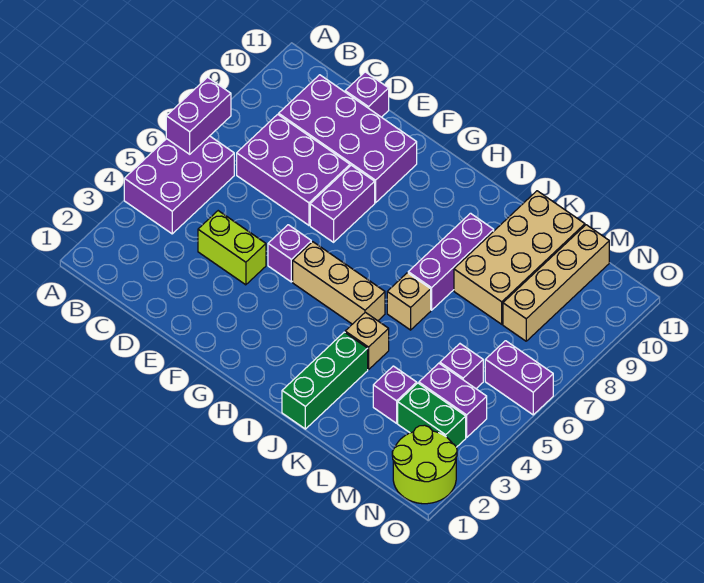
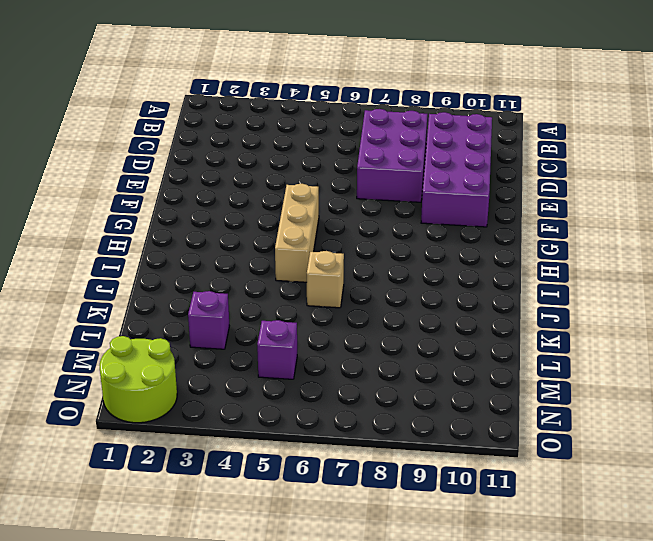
none -> purple 2x3 brick [124,136,234,234]
none -> lime 1x2 brick [198,211,266,285]
none -> purple 1x1 brick [345,72,389,117]

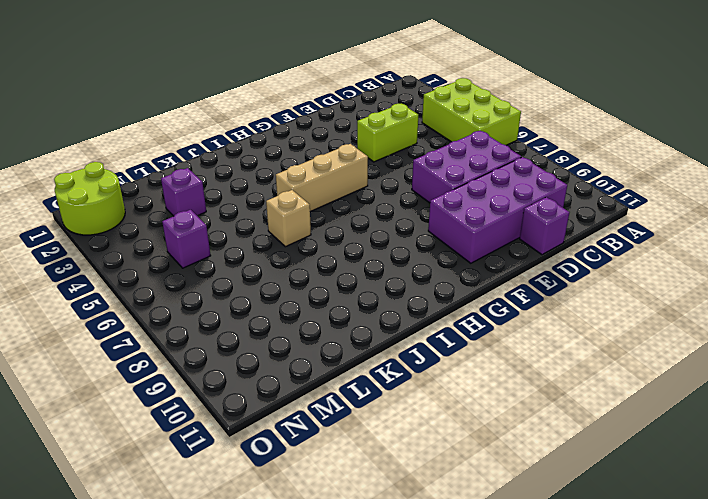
lime 2x3 brick [422,78,521,145] -> purple 2x3 brick [124,136,234,234]
none -> purple 1x1 brick [268,225,311,282]
none -> purple 1x2 brick [310,165,375,242]
none -> green 1x3 brick [282,332,368,429]

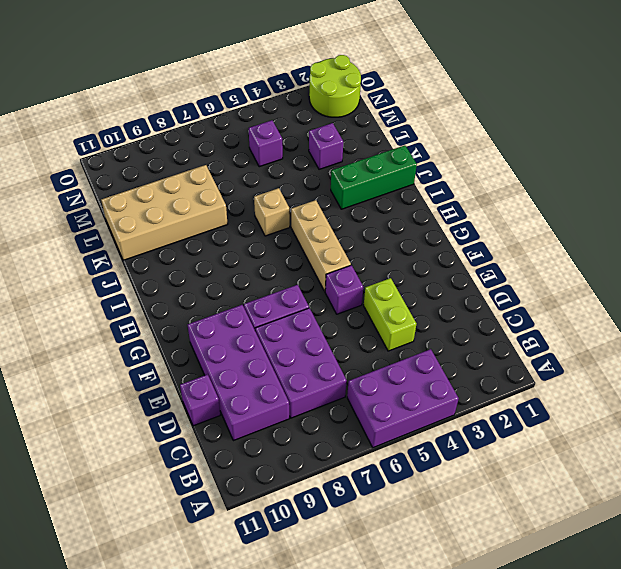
none -> tan 1x1 brick [345,312,389,370]
none -> purple 1x3 brick [408,213,494,310]
none -> green 1x2 brick [398,383,466,447]

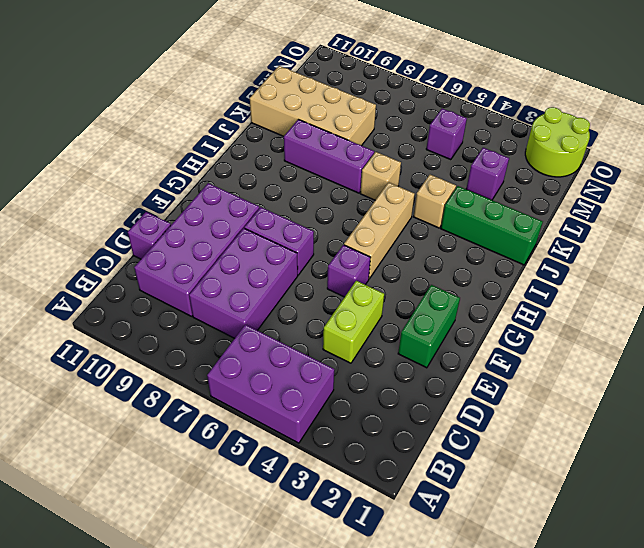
green 1x2 brick [398,285,460,368] -> green 1x2 brick moved to [398,383,466,447]
none -> purple 1x2 brick [419,363,487,437]
none -> tan 1x4 brick [503,225,609,341]
none -> purple 1x2 brick [485,341,553,415]

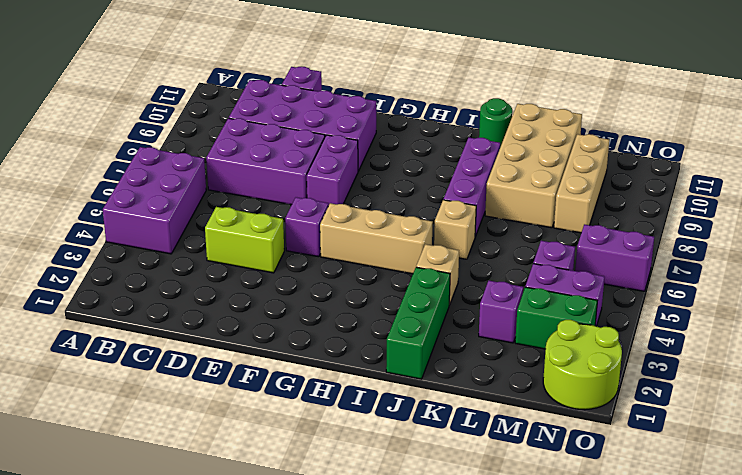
green 1x1 round brick [479,98,512,147] -> none
tan 1x3 brick [554,134,609,233] -> tan 1x4 brick [503,225,609,341]
none -> purple 1x2 brick [166,77,231,154]

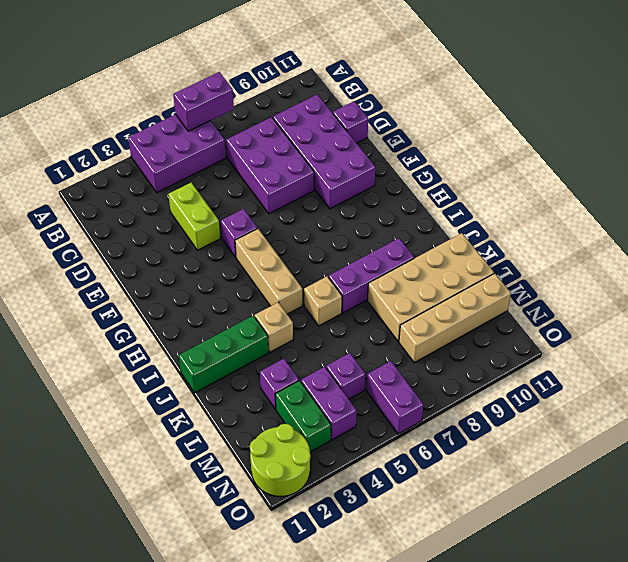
none -> purple 1x2 brick [310,165,375,242]

